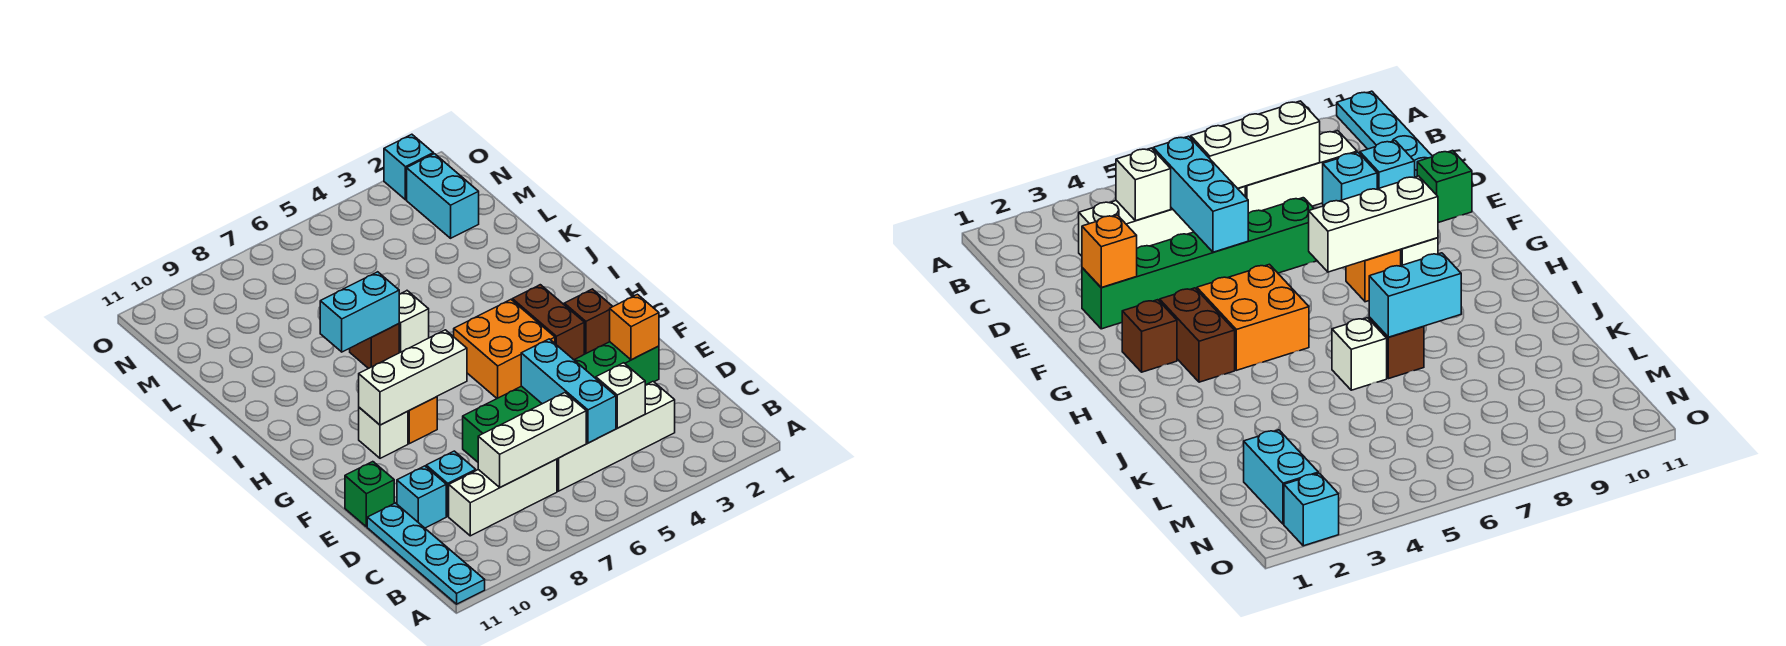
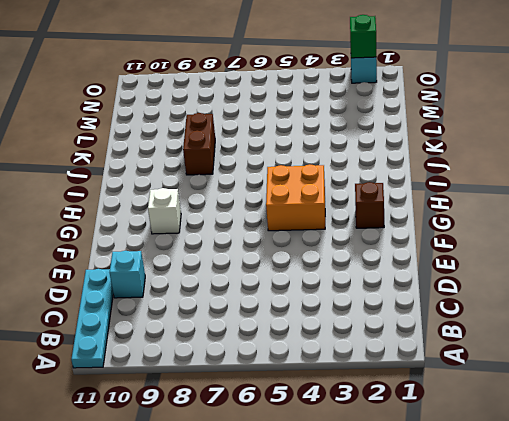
brown 1x2 brick [183,113,215,175] -> brown 1x2 brick moved to [512,285,584,360]
green 1x1 brick [350,15,376,58] -> green 1x1 brick moved to [345,462,394,527]
none -> white 1x4 brick [557,382,675,491]
none -> white 1x3 brick [449,459,557,536]
none -> cyan 1x1 brick [426,451,476,516]

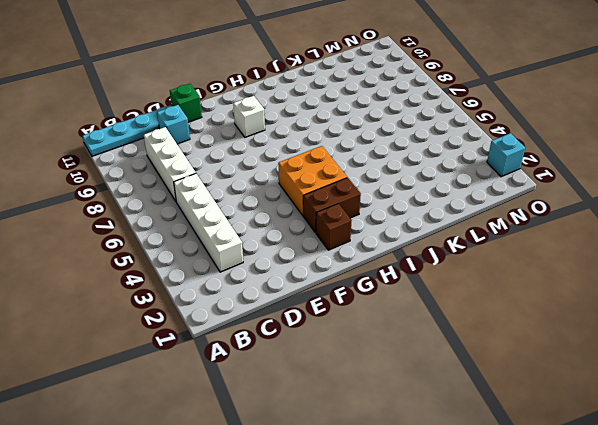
none -> cyan 1x1 brick [426,451,476,516]
none -> green 1x6 brick [463,342,659,462]
none -> orange 1x1 brick [408,397,437,444]

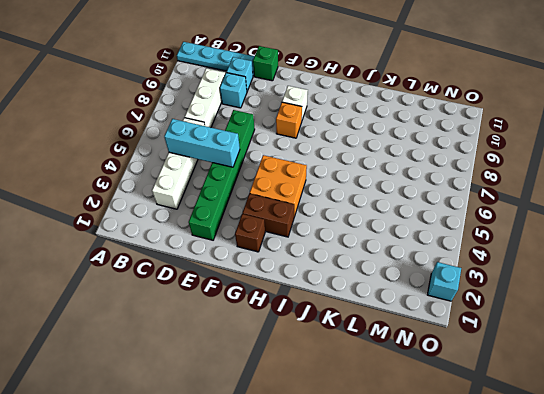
none -> white 1x1 brick [399,291,429,353]
none -> brown 1x1 brick [350,324,399,369]
none -> cyan 1x2 brick [407,154,479,238]

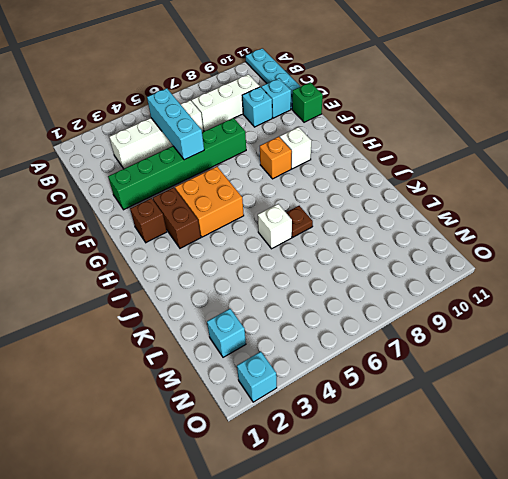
brown 1x1 plate [286,206,313,237] -> brown 1x1 brick [350,324,399,369]
cyan 1x1 brick [207,309,246,357] -> cyan 1x2 brick [407,154,479,238]
none -> white 1x1 brick [596,363,645,428]
none -> white 1x3 brick [478,393,586,487]
none -> orange 1x1 brick [610,294,659,360]

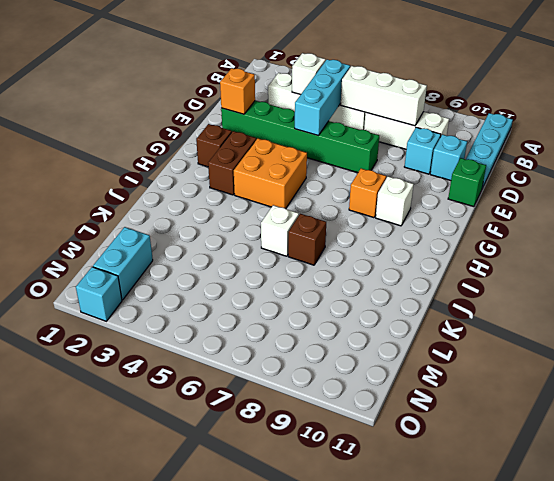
none -> white 1x3 brick [359,330,467,425]
none -> cyan 1x2 brick [320,272,399,352]

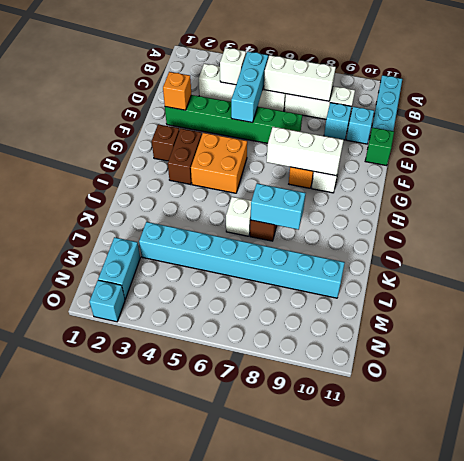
cyan 1x8 brick [139,222,345,298] -> none

